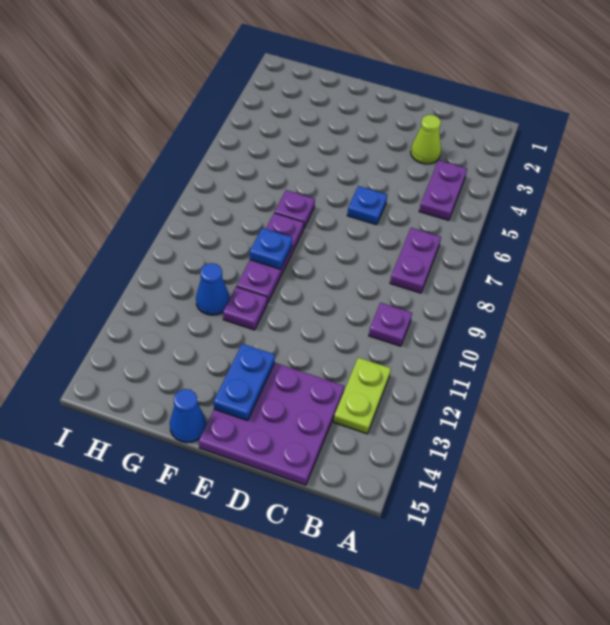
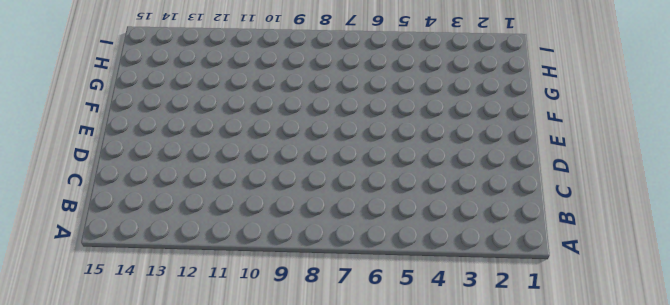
none -> purple 1x2 plate [419,160,467,220]
none -> purple 1x2 plate [390,228,441,293]
none -> purple 1x1 plate [369,303,412,346]

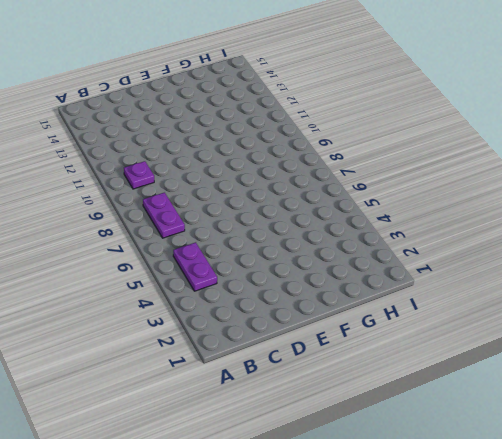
none -> lime 1x2 plate [334,358,391,434]
none -> lime 1x1 cone [411,115,441,164]
none -> purple 3x3 plate [199,363,344,485]

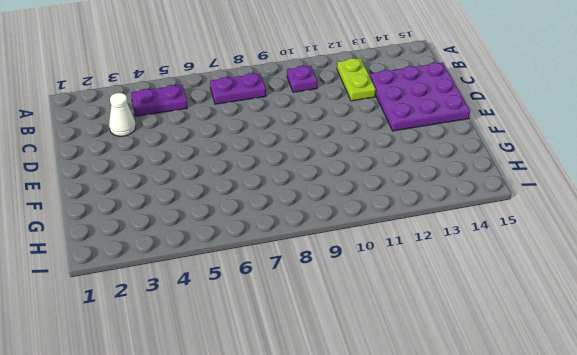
lime 1x2 plate [337,58,376,101] -> lime 1x2 plate turned to [334,358,391,434]
white 1x1 cone [109,93,136,136] -> lime 1x1 cone [411,115,441,164]
none -> blue 1x1 plate [347,186,387,225]
none -> purple 1x1 plate [275,190,315,229]
none -> purple 1x3 plate [237,213,304,303]

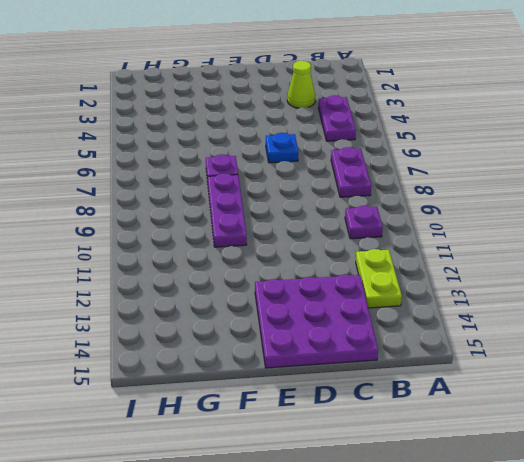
none -> purple 1x1 plate [223,287,267,330]
none -> blue 1x1 cone [170,389,206,443]
none -> blue 1x1 cone [196,263,229,315]

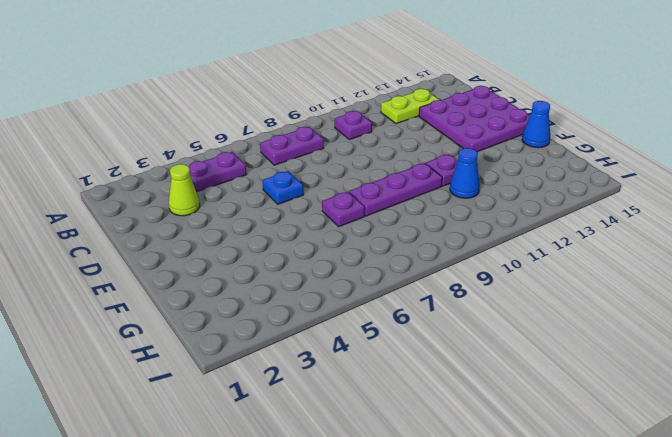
none -> blue 1x2 plate [214,344,275,421]
none -> blue 1x1 plate [250,228,292,269]

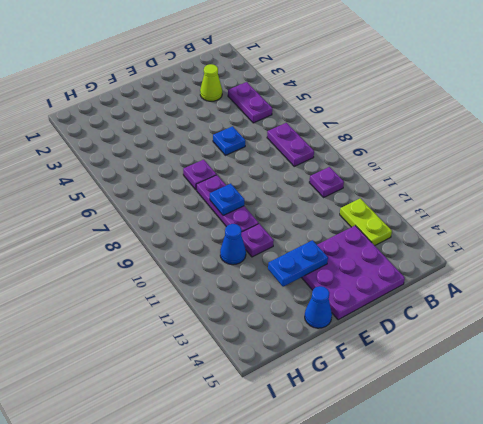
blue 1x2 plate [268,240,328,287] -> blue 1x2 plate turned to [214,344,275,421]

